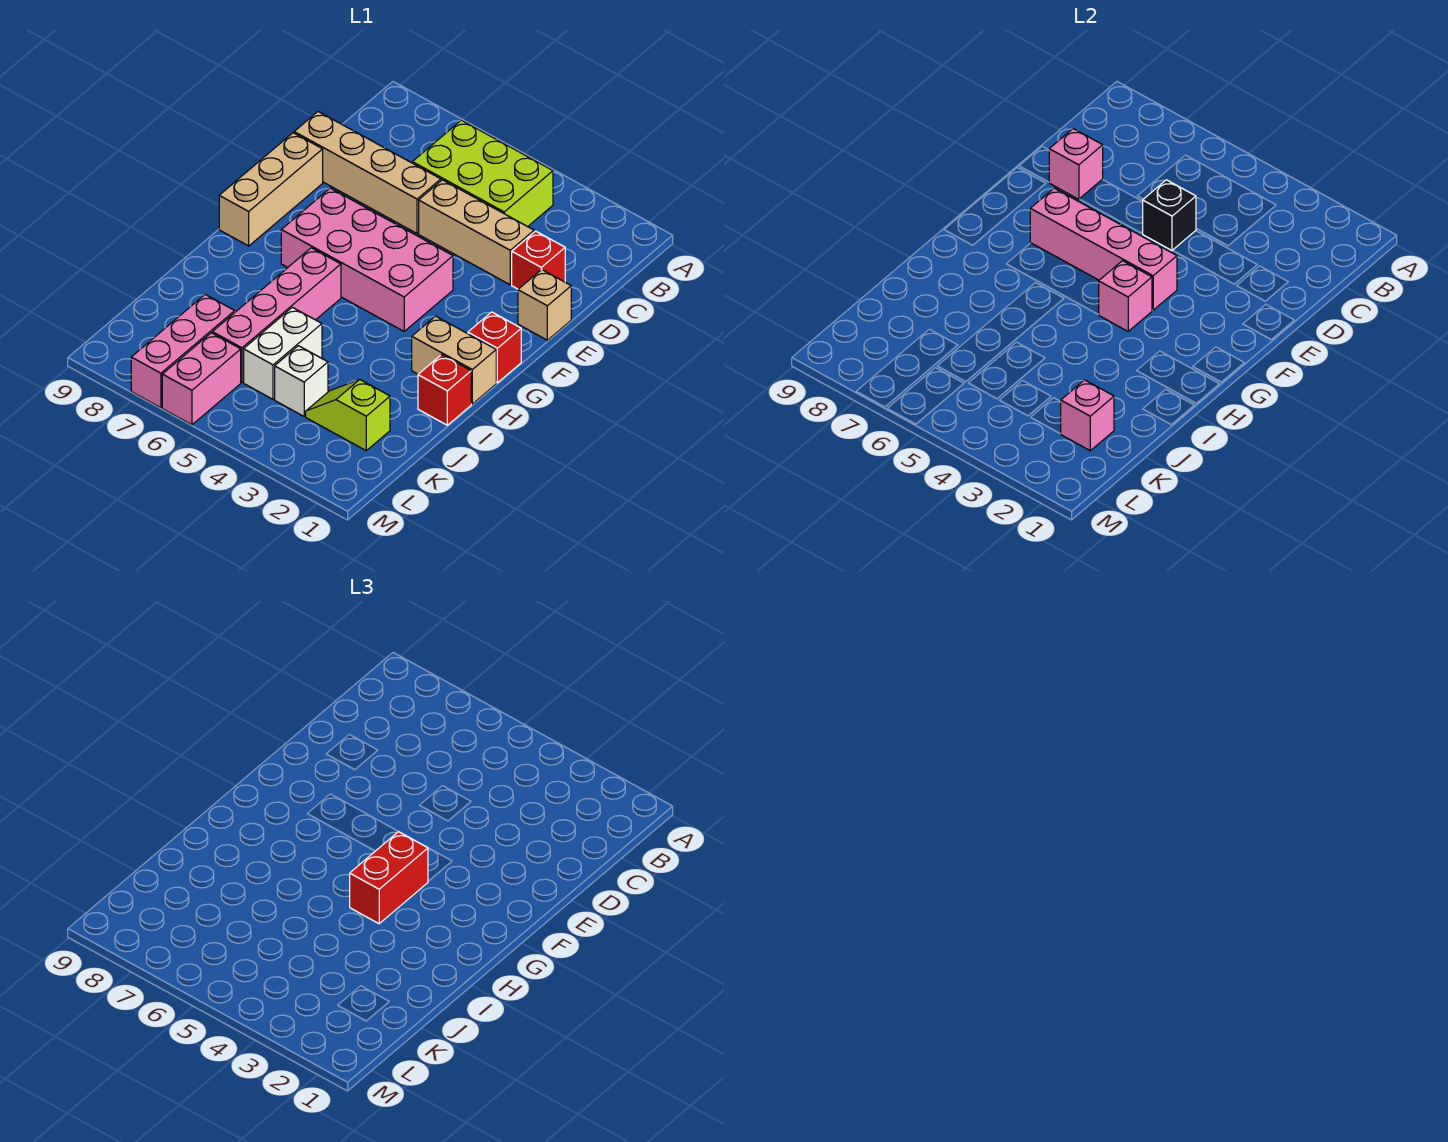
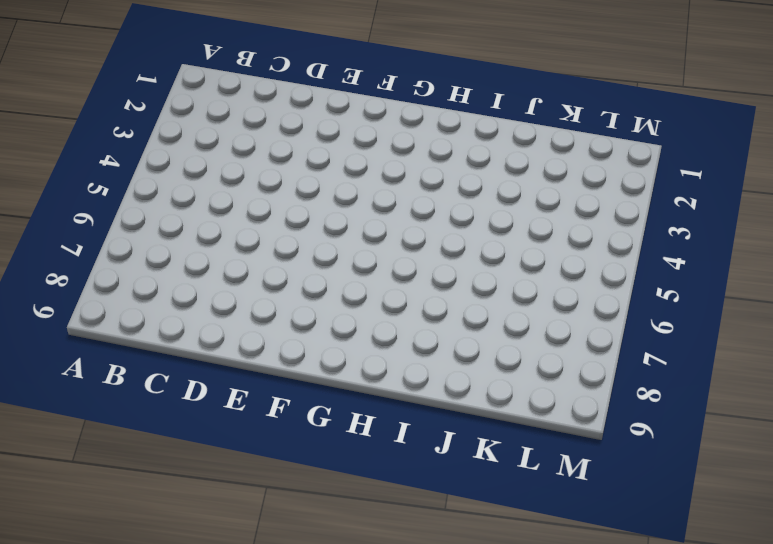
none -> lime 2x3 brick [412,120,553,227]
none -> red 1x1 brick [512,231,565,289]
none -> tan 1x3 brick [419,180,534,285]

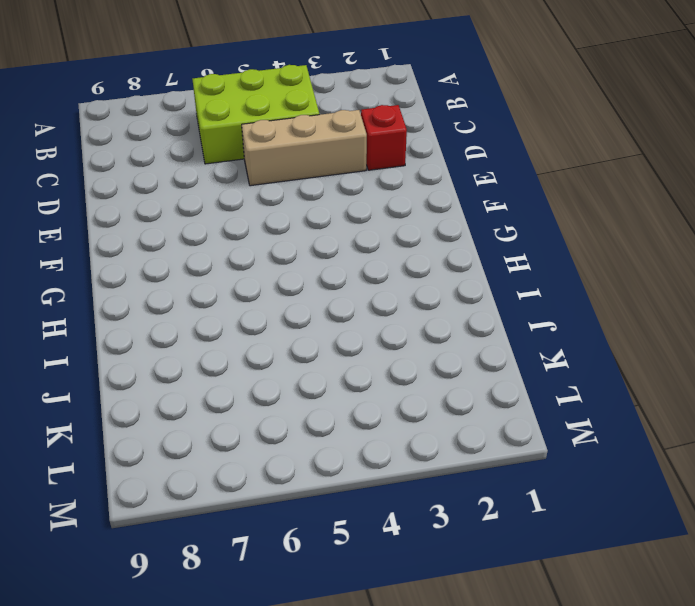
none -> tan 1x4 brick [294,112,441,233]
none -> tan 1x1 brick [518,270,571,340]
none -> tan 1x3 brick [219,133,323,246]

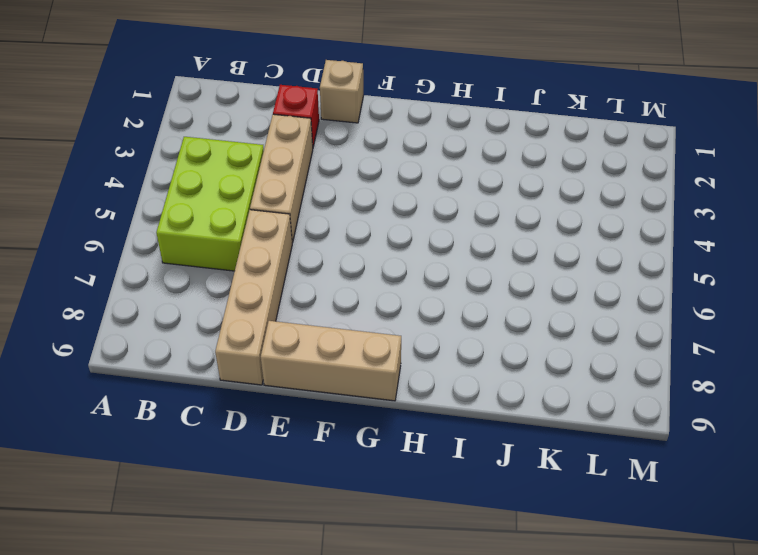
none -> pink 2x4 brick [281,188,453,331]
none -> red 1x1 brick [468,312,521,383]
none -> tan 1x2 brick [412,316,496,404]

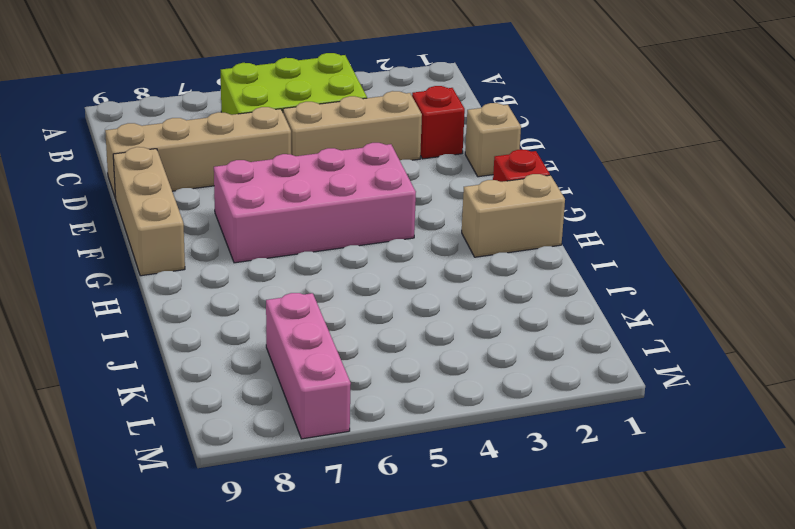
none -> pink 1x4 brick [212,248,341,382]
none -> red 1x1 brick [418,355,471,425]
none -> white 1x2 brick [244,307,322,399]

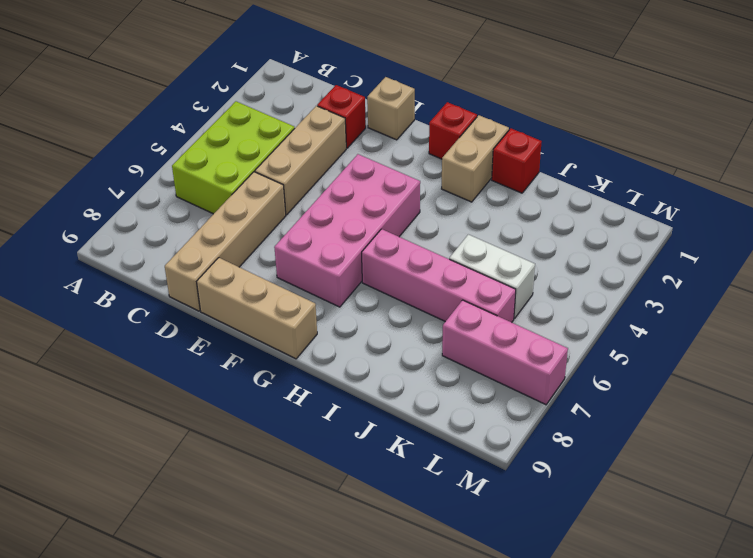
none -> lime 1x2 slope [306,380,390,450]
none -> white 1x1 brick [275,346,328,416]
none -> pink 1x2 brick [162,333,241,425]

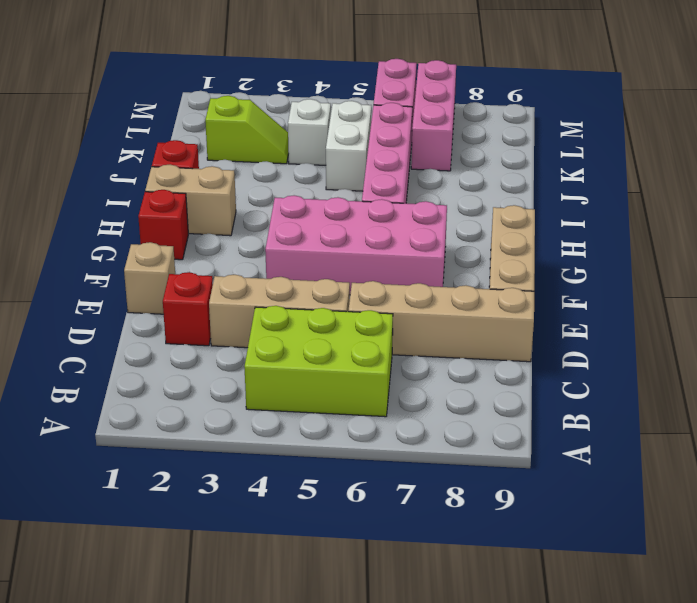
none -> black 1x1 brick [1143,180,1196,251]
none -> pink 1x1 brick [1049,129,1103,199]
none -> pink 1x4 brick [1030,188,1177,310]

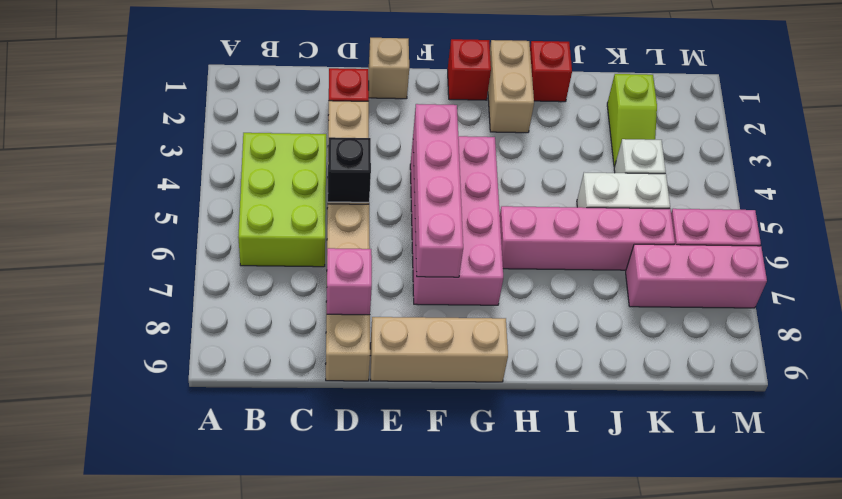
none -> pink 1x1 brick [1099,261,1152,331]
none -> pink 1x1 brick [1061,380,1114,450]
none -> red 1x2 brick [350,832,428,924]

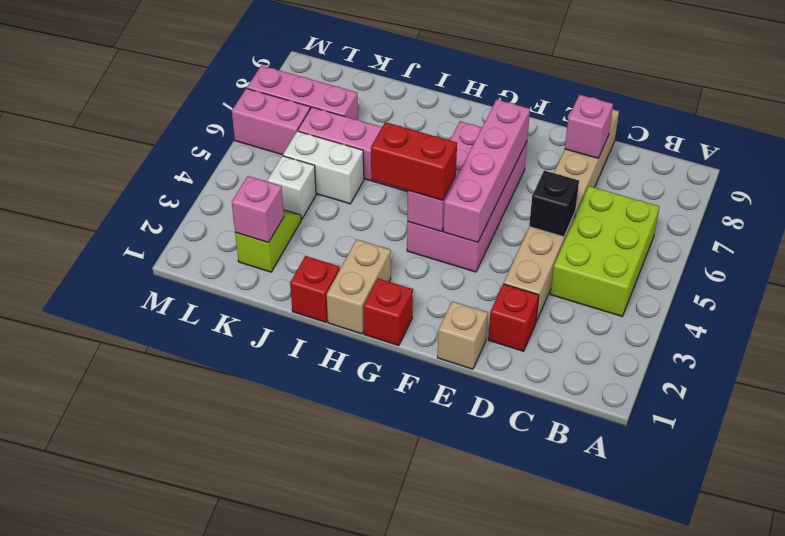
none -> tan 1x3 brick [219,133,323,246]

